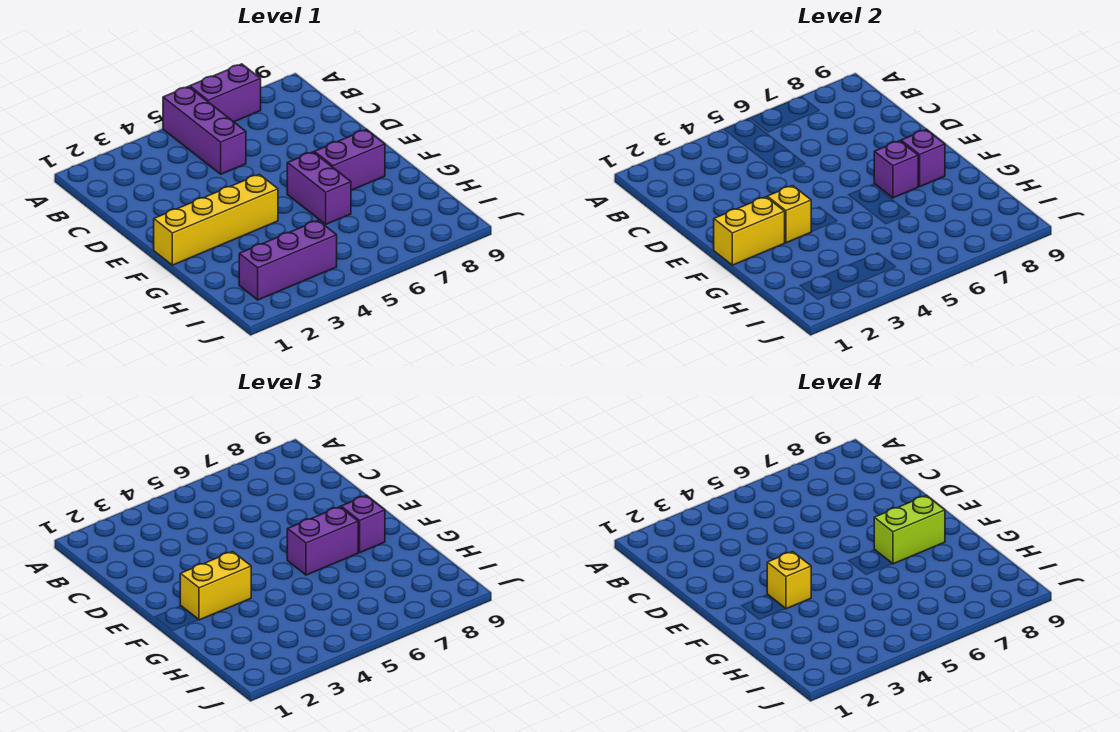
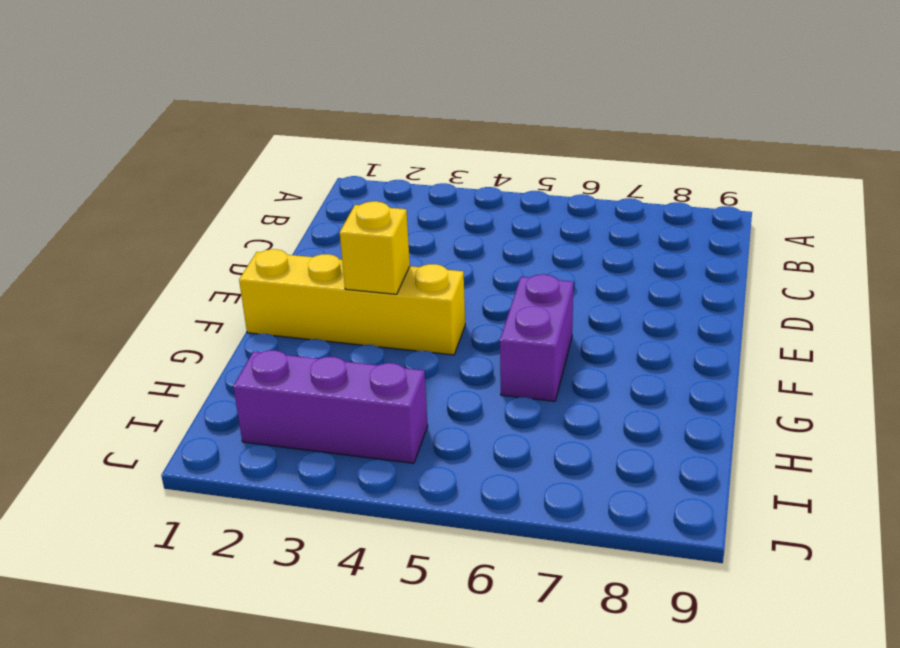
none -> purple 1x3 brick [163,86,246,174]
none -> purple 1x2 brick [190,64,261,122]
none -> purple 1x2 brick [314,129,385,190]

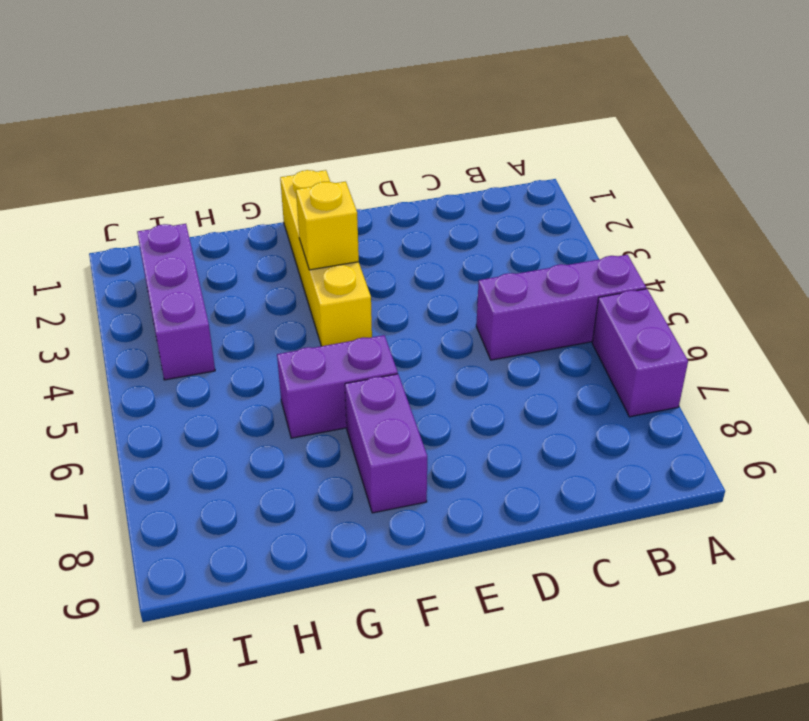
none -> yellow 1x2 brick [714,197,785,265]
none -> purple 1x1 brick [874,141,918,198]
none -> purple 1x1 brick [901,129,945,187]

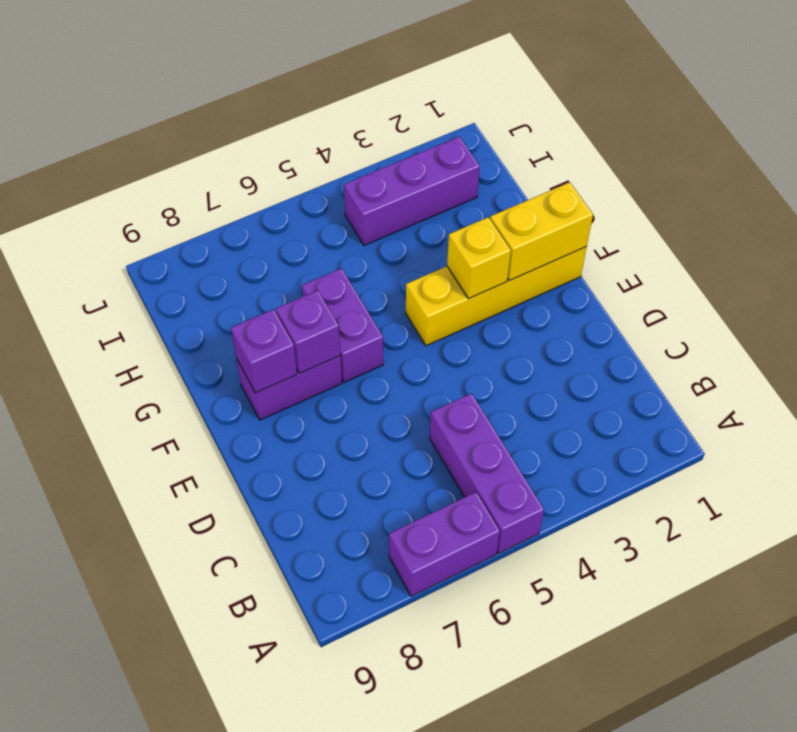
none -> yellow 1x2 brick [180,552,251,620]
none -> purple 1x2 brick [287,507,358,575]
none -> purple 1x1 brick [341,495,385,553]

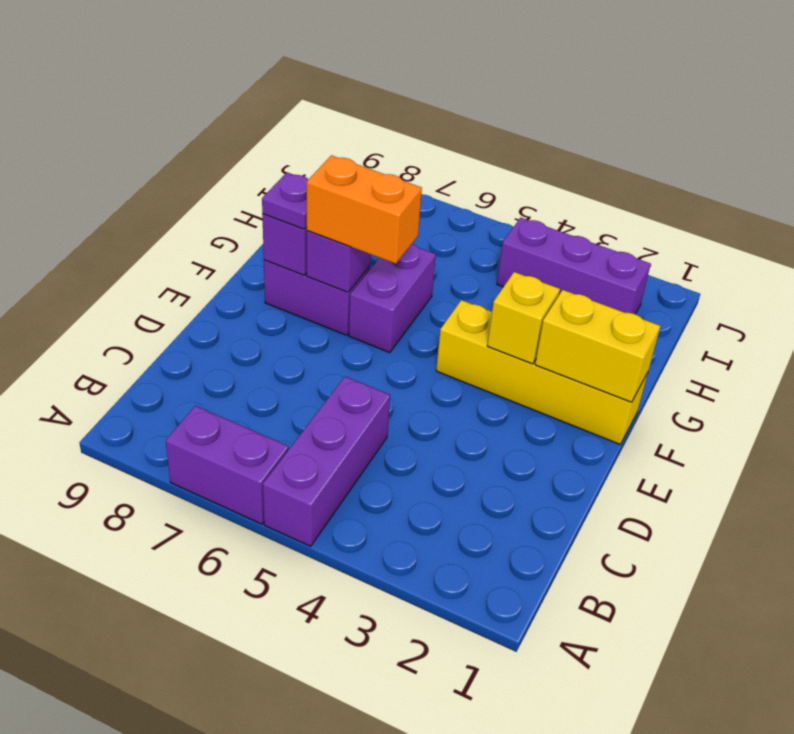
orange 1x2 brick [306,155,422,264] -> purple 1x2 brick [287,507,358,575]
purple 1x1 plate [262,173,308,229] -> purple 1x1 brick [341,495,385,553]
none -> yellow 1x2 brick [180,552,251,620]
none -> yellow 1x1 brick [767,552,811,609]
none -> lime 1x2 brick [874,495,945,564]

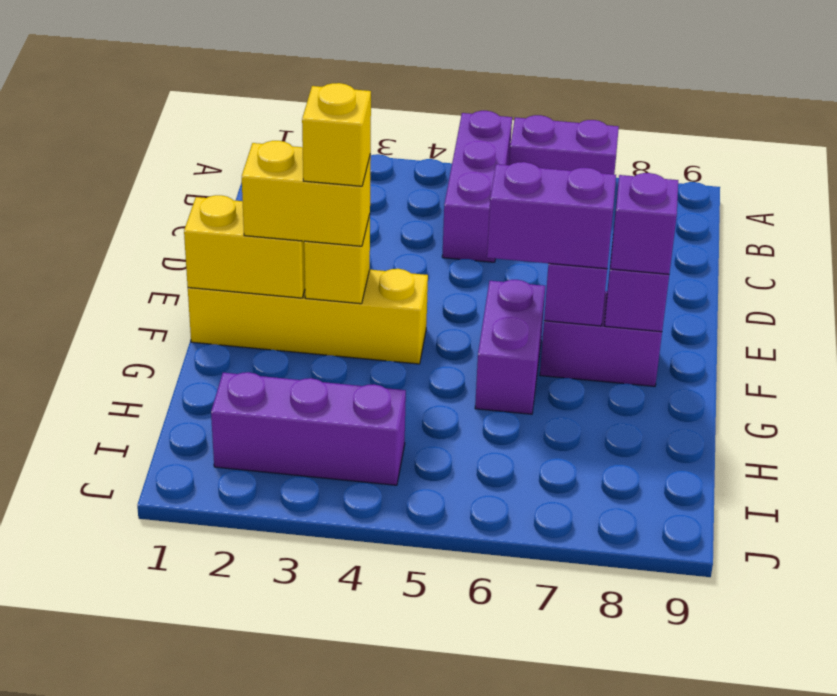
none -> lime 1x2 brick [874,495,945,564]

